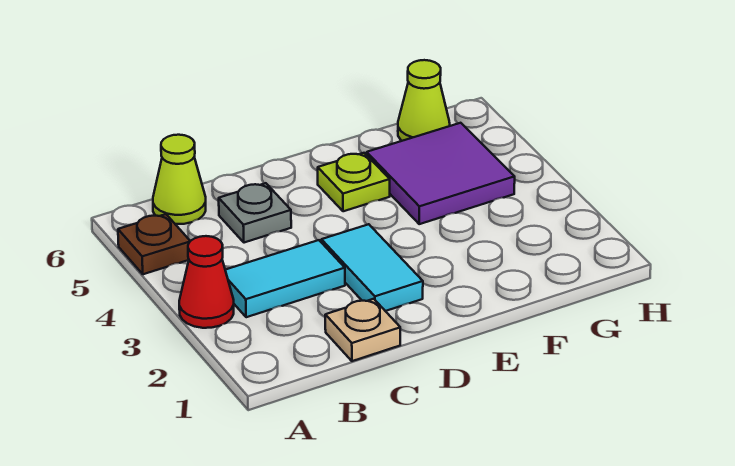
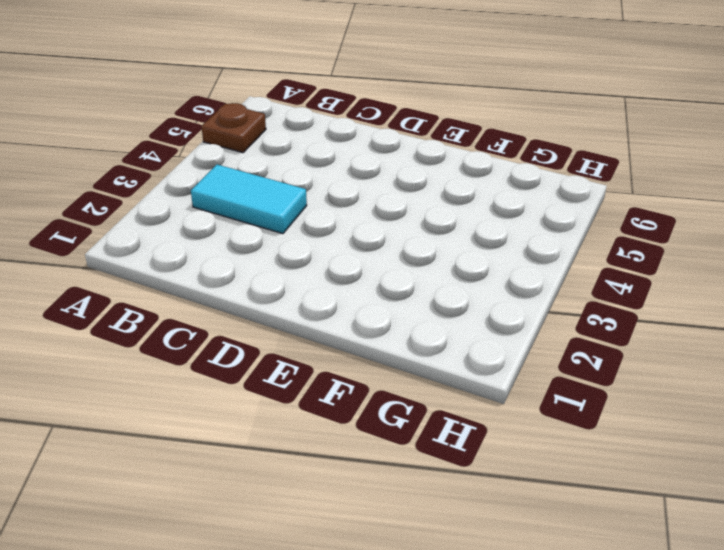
none -> red 1x1 cone [179,236,234,328]
none -> lime 1x1 cone [153,135,206,224]

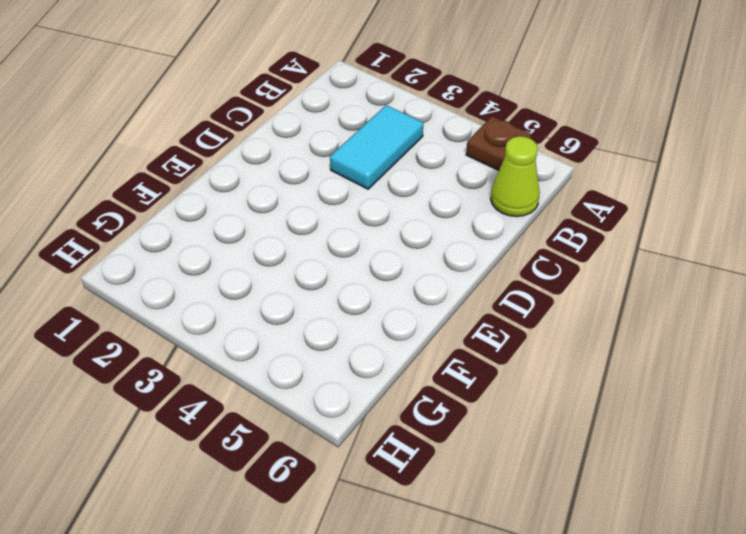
none -> red 1x1 cone [179,236,234,328]
none -> tan 1x1 plate [325,299,400,361]

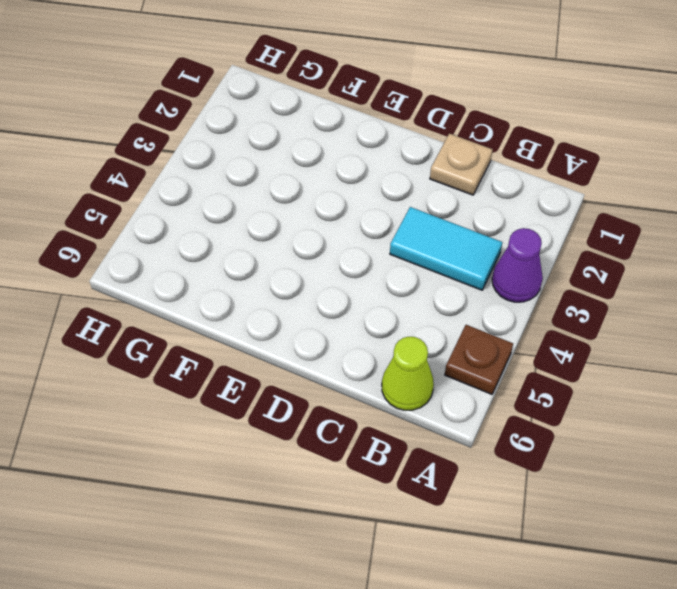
purple 1x1 cone [492,228,543,302] -> red 1x1 cone [179,236,234,328]
none -> grey 1x1 plate [219,183,291,243]
none -> cyan 1x2 tile [321,224,423,311]

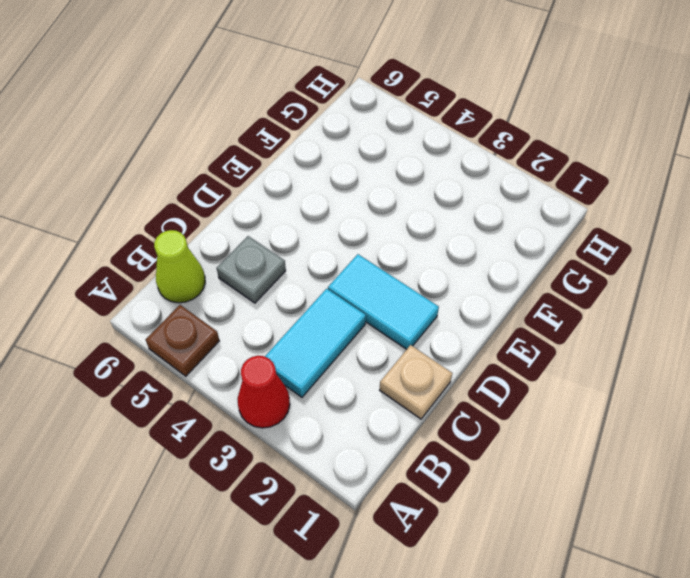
none -> lime 1x1 plate [318,153,390,211]
none -> purple 2x2 tile [367,123,515,224]

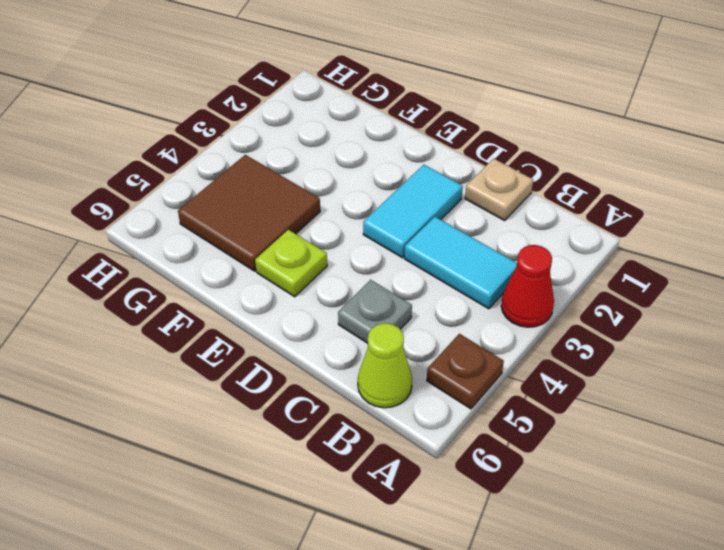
brown 2x2 tile [178,155,320,271] -> purple 2x2 tile [367,123,515,224]
none -> lime 1x1 cone [398,60,450,141]

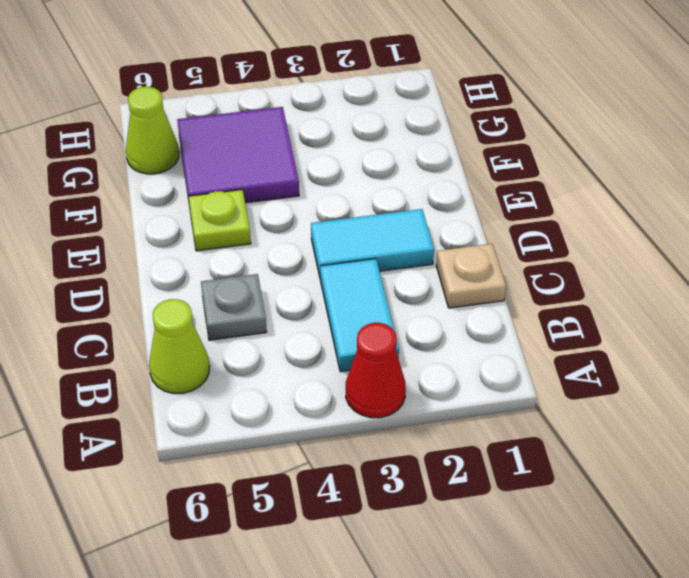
none -> brown 1x1 plate [118,214,190,274]

